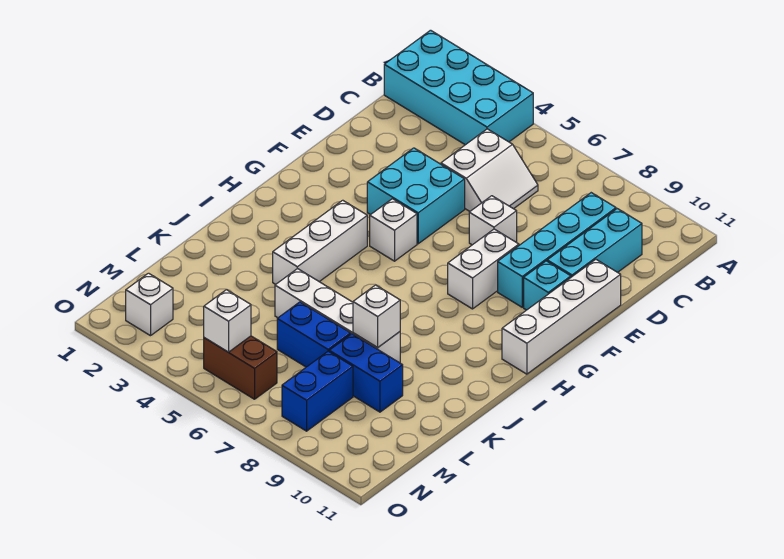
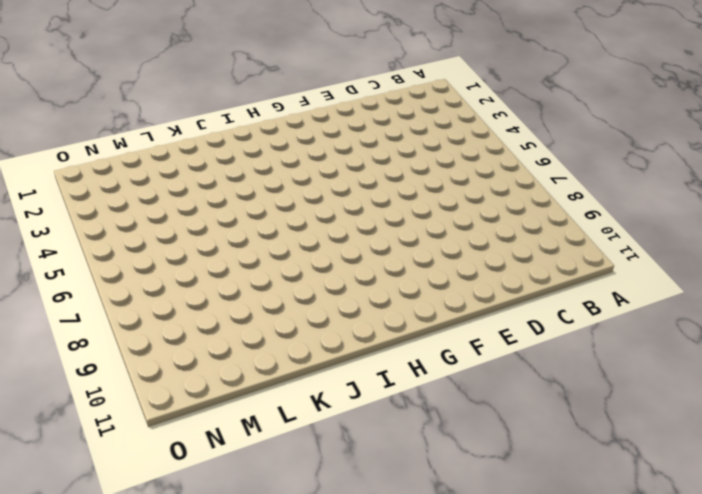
none -> cyan 2x4 brick [384,30,533,145]
none -> white 2x2 slope [441,129,538,211]
none -> cyan 1x4 brick [498,193,616,307]

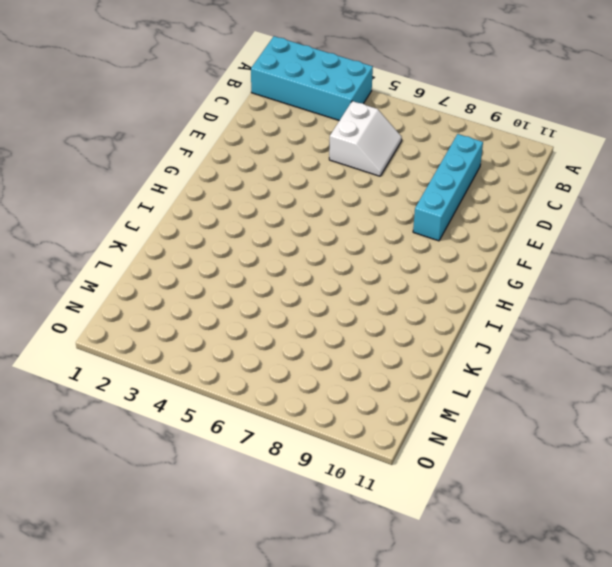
none -> cyan 1x3 brick [547,209,642,277]
none -> cyan 2x2 brick [367,148,465,244]
none -> white 1x1 brick [469,196,517,245]

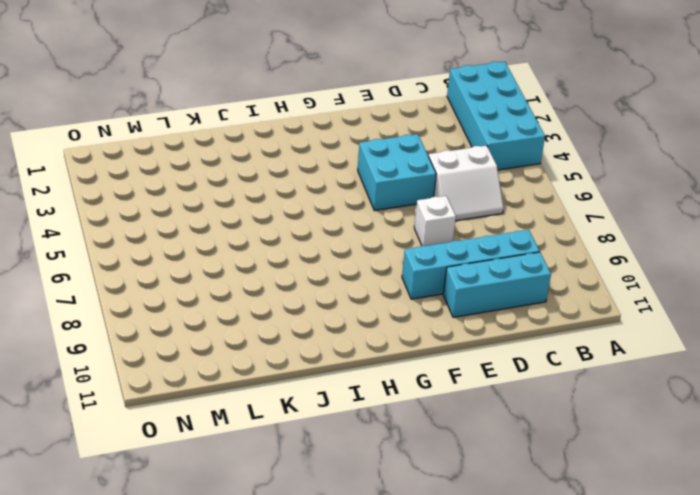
none -> white 1x4 brick [502,259,621,374]
none -> white 1x2 brick [448,229,519,309]
none -> cyan 1x1 brick [524,261,571,310]

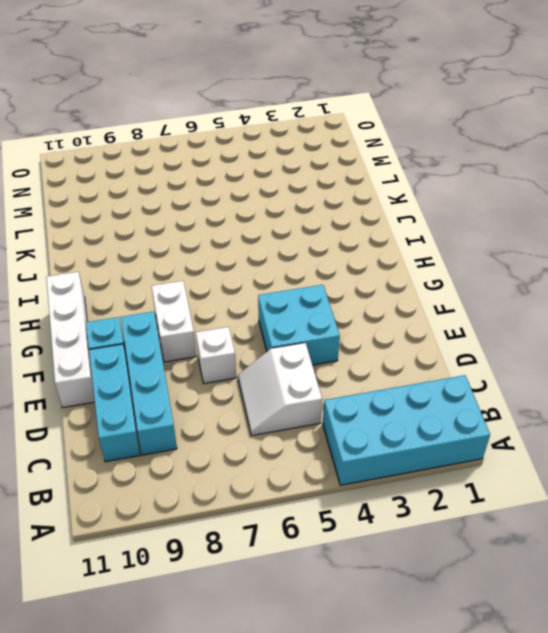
none -> white 1x1 brick [370,199,417,261]
none -> white 1x3 brick [273,200,367,284]
none -> white 1x4 brick [275,268,400,363]

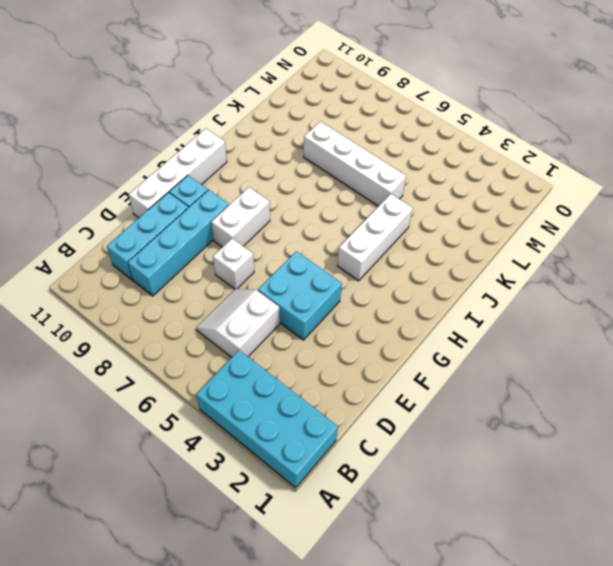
none -> white 1x1 brick [370,199,417,261]
none -> blue 1x2 brick [277,302,351,367]
none -> blue 1x2 brick [329,334,403,412]

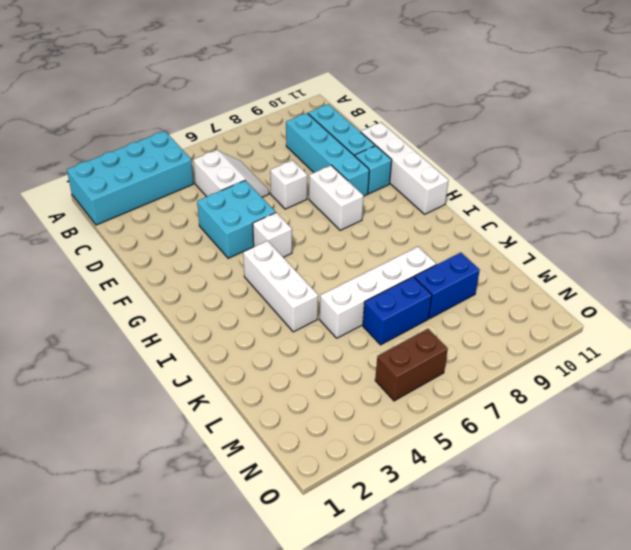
none -> blue 1x2 brick [282,351,353,431]
none -> white 1x1 brick [126,273,173,336]
none -> white 1x1 brick [353,285,400,348]

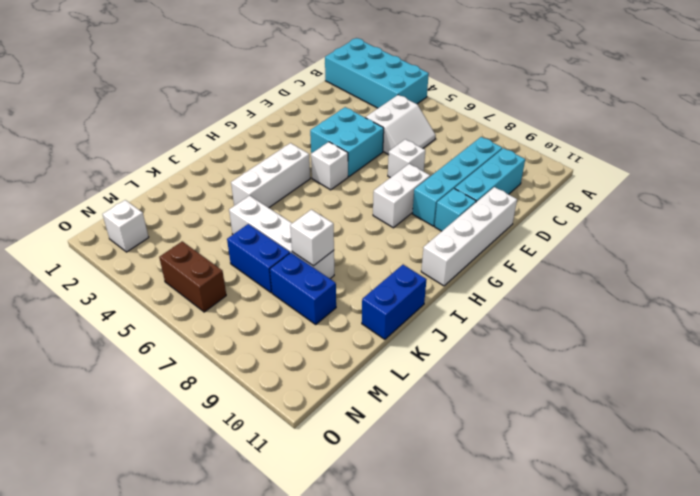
blue 1x2 brick [362,265,427,339] -> blue 1x2 brick moved to [282,351,353,431]
none -> white 1x1 brick [204,290,251,352]

